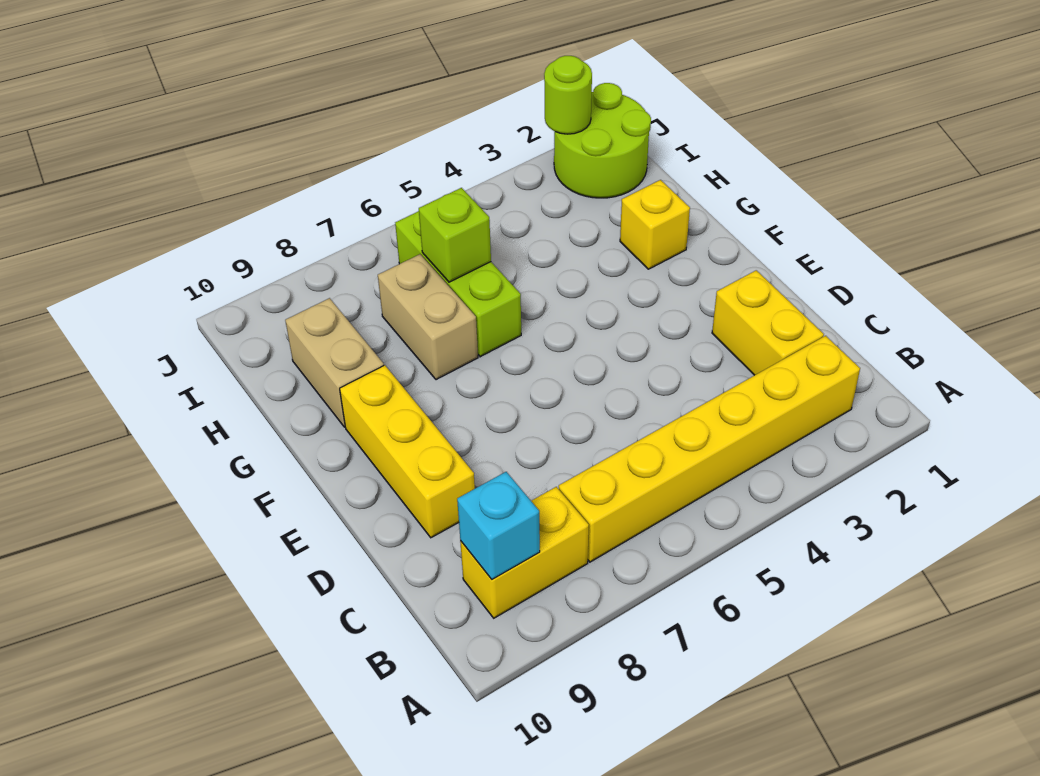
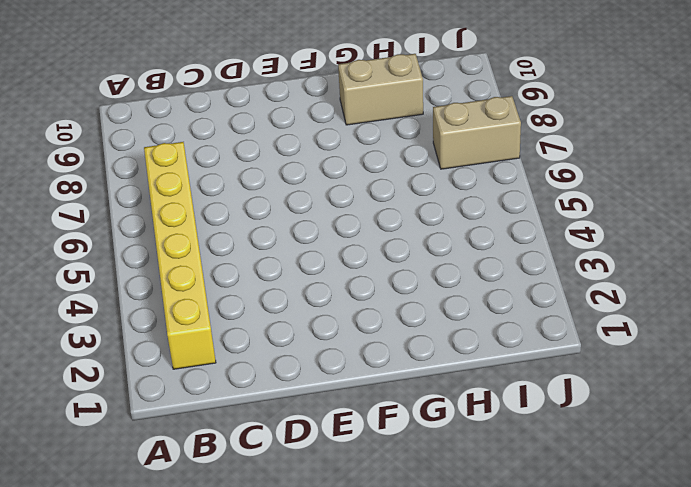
tan 1x2 brick [433,96,521,169] -> tan 1x2 brick moved to [378,254,478,380]
none -> yellow 1x2 brick [460,487,589,618]
none -> yellow 1x2 brick [712,270,824,375]
none -> yellow 1x3 brick [340,365,475,538]

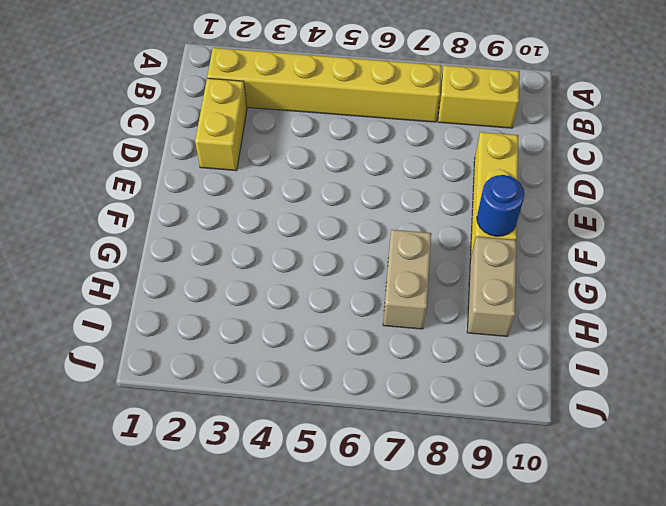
blue 1x1 round brick [477,175,524,236] -> none
none -> yellow 1x1 brick [620,180,690,269]
none -> lime 1x3 brick [395,211,521,357]
none -> lime 2x2 round brick [554,83,651,198]

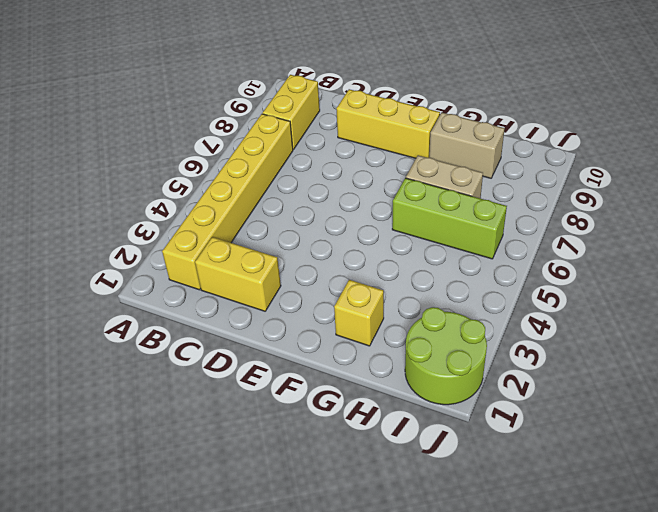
none -> cyan 1x1 brick [457,472,540,579]
none -> lime 1x1 brick [419,188,491,282]
none -> lime 1x1 round brick [544,56,592,134]

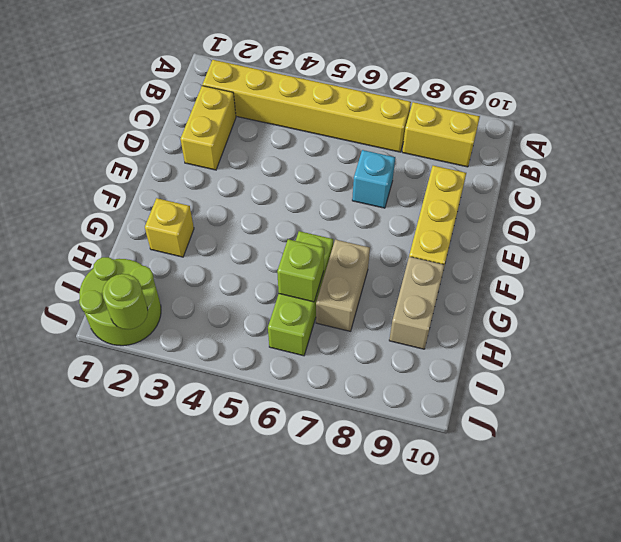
cyan 1x1 brick [352,150,395,208] -> cyan 1x1 brick moved to [457,472,540,579]

